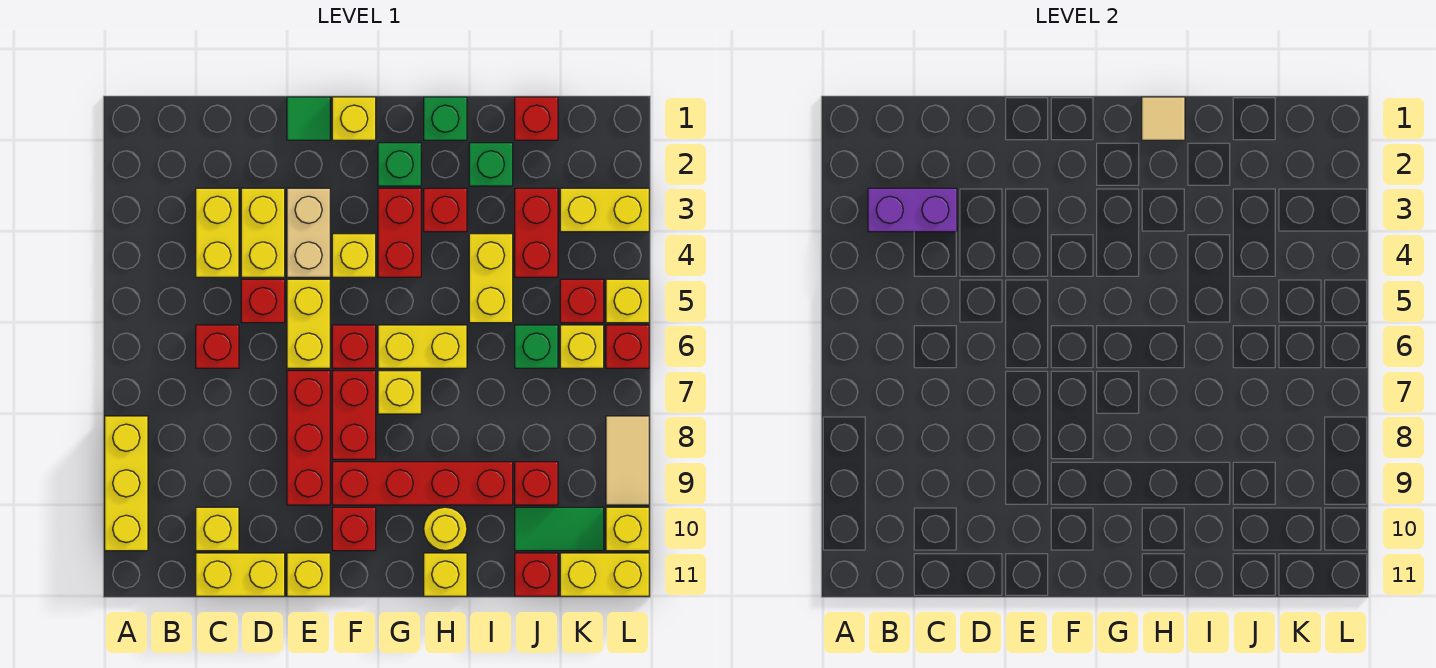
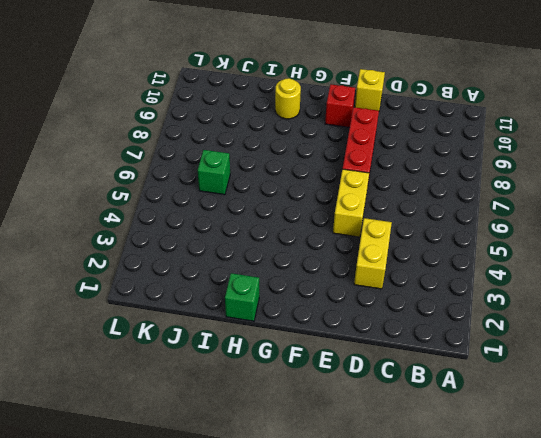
none -> yellow 1x3 brick [105,416,148,551]
none -> yellow 1x2 brick [196,188,239,277]
none -> red 1x1 brick [196,325,239,368]
none -> yellow 1x1 brick [196,507,239,551]

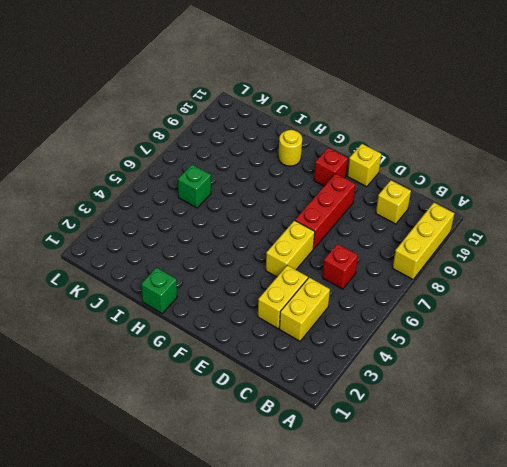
none -> yellow 1x2 brick [196,553,285,596]
none -> red 1x1 brick [241,279,285,323]
none -> green 1x1 tile [287,97,330,140]
none -> tan 1x2 brick [287,188,330,277]

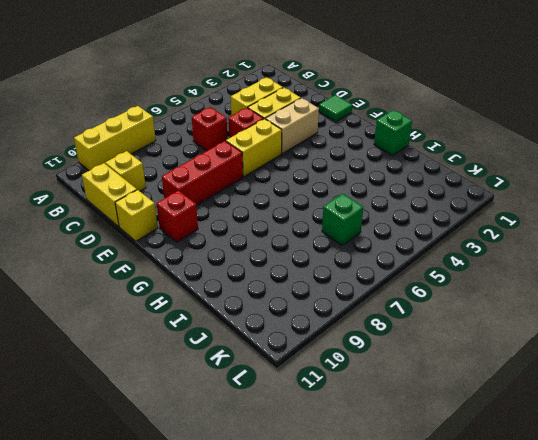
none -> yellow 1x1 brick [332,97,376,140]
none -> yellow 1x1 brick [332,234,376,277]
none -> red 1x1 brick [332,325,376,368]
none -> red 1x2 brick [332,371,376,459]

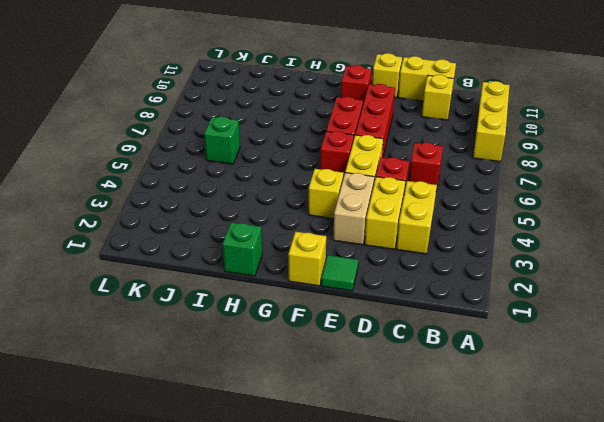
none -> red 1x4 brick [332,462,513,505]
none -> green 1x1 brick [378,143,421,186]
none -> red 1x2 brick [378,188,421,277]
none -> yellow 1x2 brick [378,325,467,368]

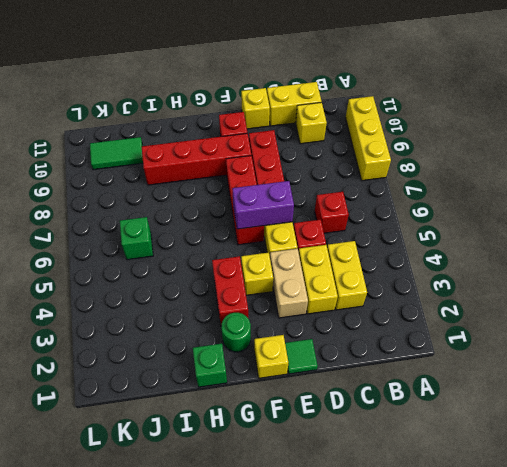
purple 1x2 brick [232,181,294,229] -> purple 1x2 brick moved to [868,188,957,232]
green 1x1 round brick [221,313,251,352] -> green 1x1 brick [378,143,421,186]
none -> yellow 1x2 brick [378,325,467,368]
none -> yellow 1x1 brick [378,371,421,414]
none -> red 1x1 brick [424,188,467,232]
none -> yellow 1x1 round brick [424,507,467,551]

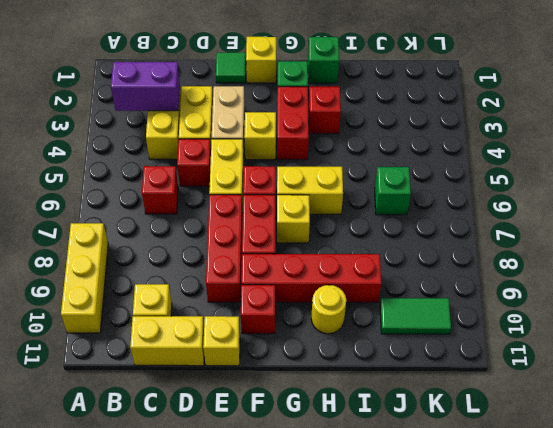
none -> yellow 1x1 brick [424,553,467,596]
none -> green 1x1 brick [469,143,513,186]
none -> yellow 1x2 brick [469,234,513,323]
none -> red 1x1 brick [515,97,558,140]

